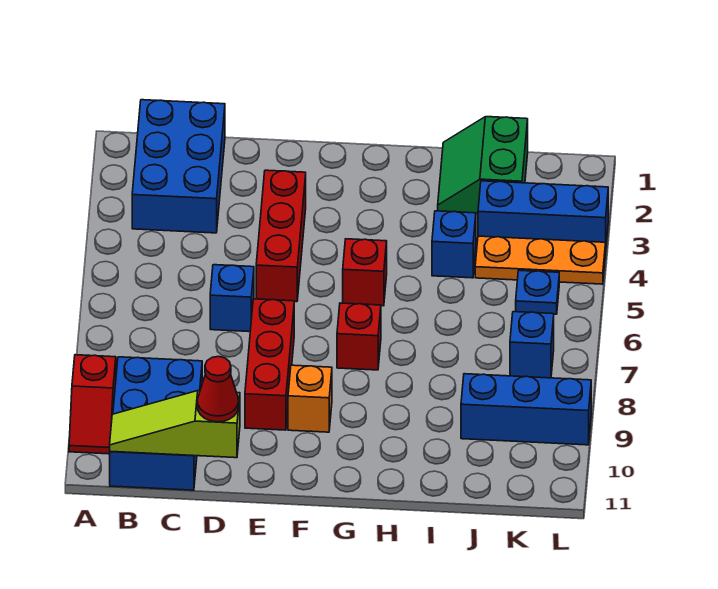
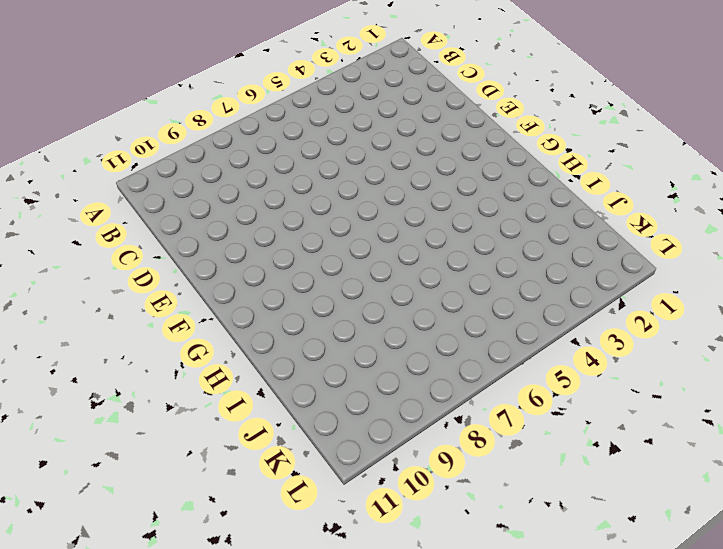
none -> red 1x2 slope [69,355,116,454]
none -> blue 2x3 brick [132,100,225,233]
none -> blue 2x3 brick [110,357,202,490]

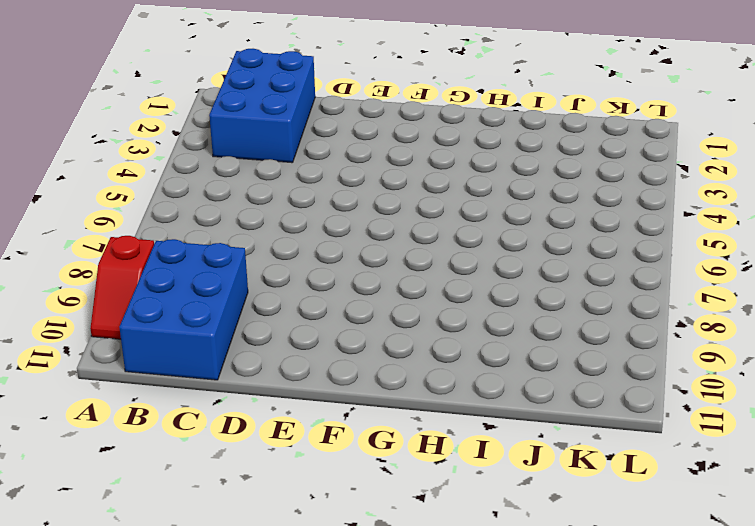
none -> blue 1x1 brick [210,265,254,332]
none -> red 1x3 brick [256,170,306,302]
none -> red 1x3 brick [245,299,294,430]

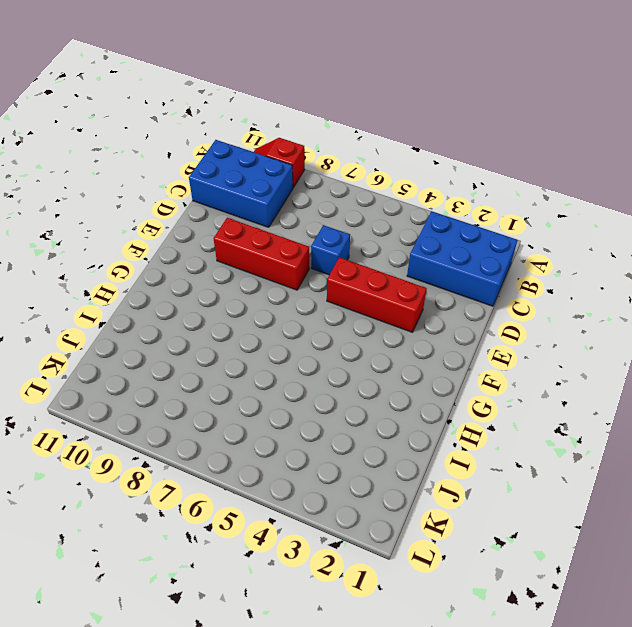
none -> orange 1x1 brick [288,365,332,432]
none -> red 1x1 brick [343,239,387,306]
none -> red 1x1 brick [337,303,381,370]

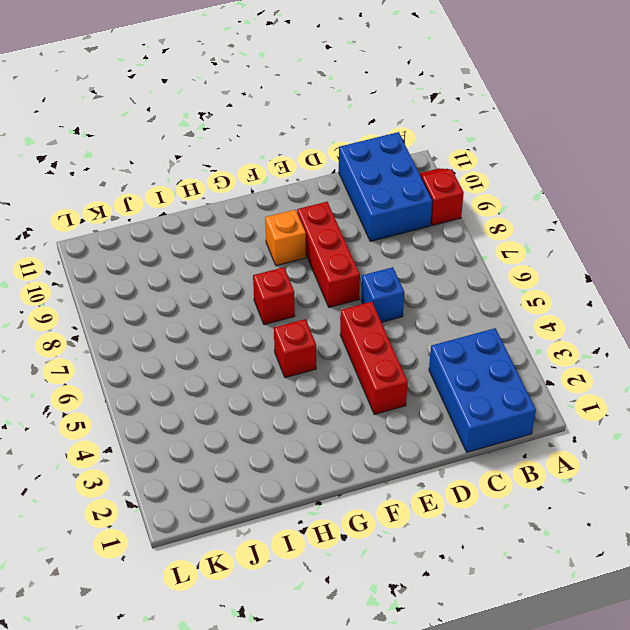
none -> green 2x2 slope [438,117,528,214]
none -> blue 1x1 brick [432,211,476,278]
none -> blue 1x3 brick [478,181,608,243]

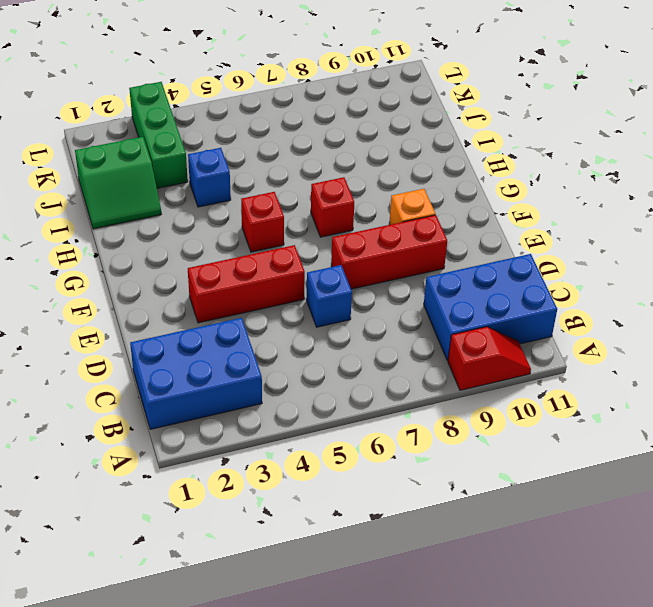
green 1x3 brick [129,82,188,188] -> blue 1x3 brick [478,181,608,243]
none -> orange 1x3 plate [475,236,606,284]
none -> blue 1x3 brick [461,374,591,445]
none -> blue 1x1 plate [516,270,559,314]

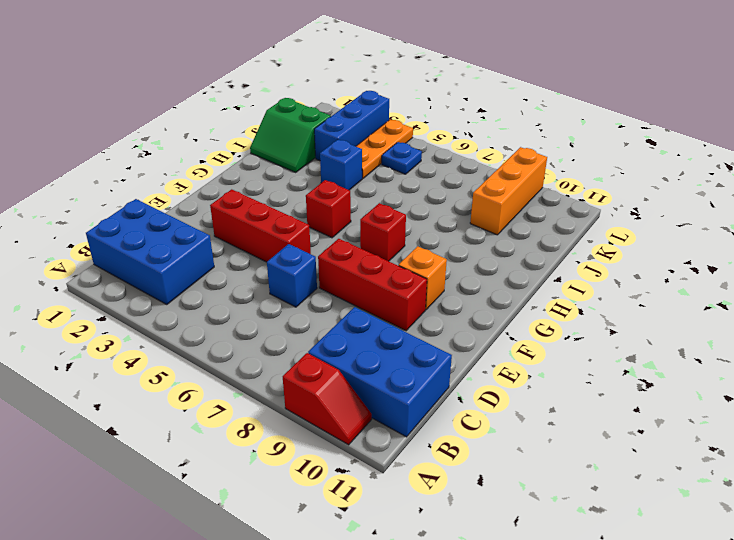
orange 1x3 brick [470,147,547,235] -> blue 1x3 brick [461,374,591,445]
none -> blue 1x1 brick [510,312,554,378]
none -> lime 1x3 slope [110,391,240,458]
none -> red 1x1 cone [197,356,239,422]

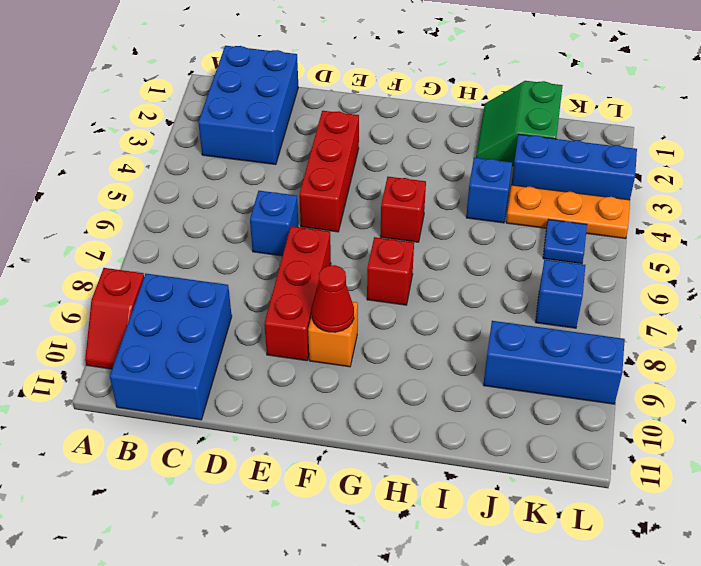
red 1x1 cone [312,265,354,332] -> red 1x1 cone moved to [197,356,239,422]
none -> lime 1x3 slope [110,391,240,458]

